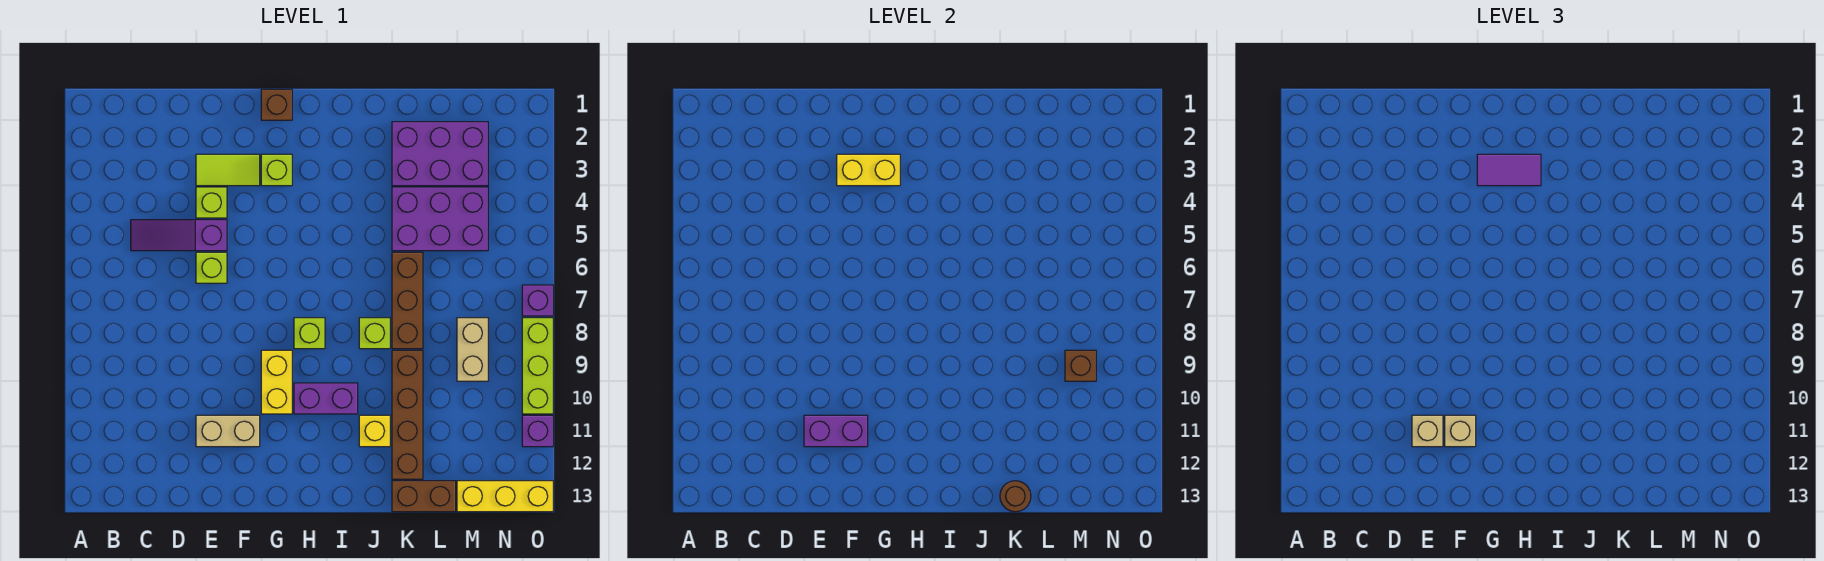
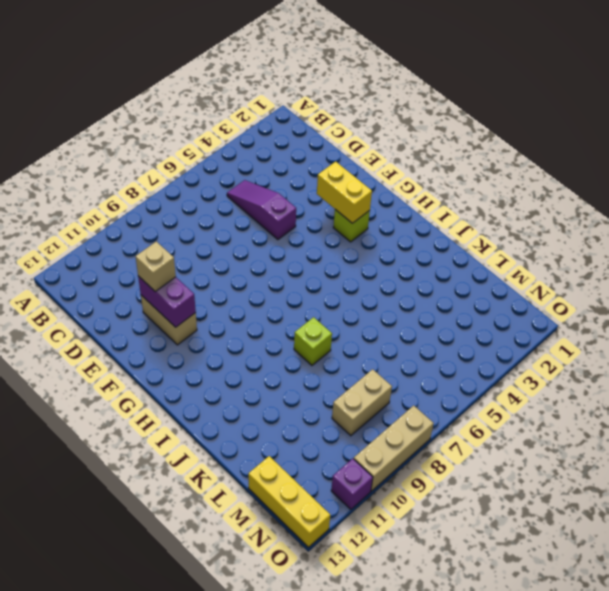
tan 1x3 brick [354,406,434,491] -> lime 1x3 brick [522,318,553,414]
none -> lime 1x2 tile [196,154,260,186]
none -> lime 1x1 brick [196,187,227,218]
none -> lime 1x1 brick [196,252,227,283]

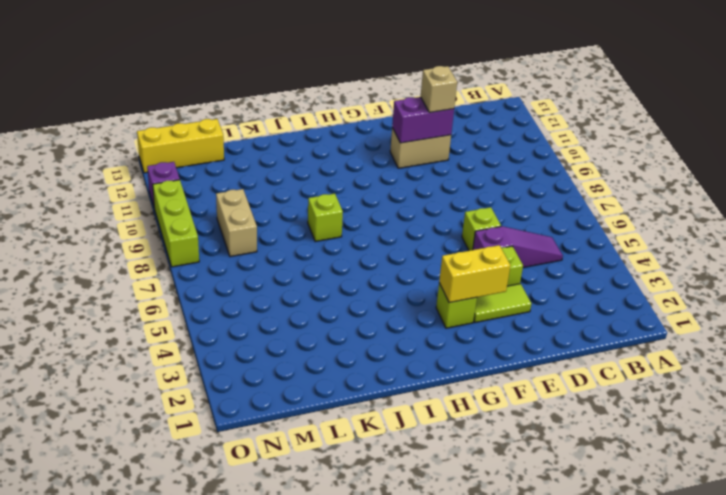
none -> brown 1x1 brick [261,89,292,120]
none -> yellow 1x2 brick [261,350,292,414]
none -> lime 1x1 brick [294,318,325,349]

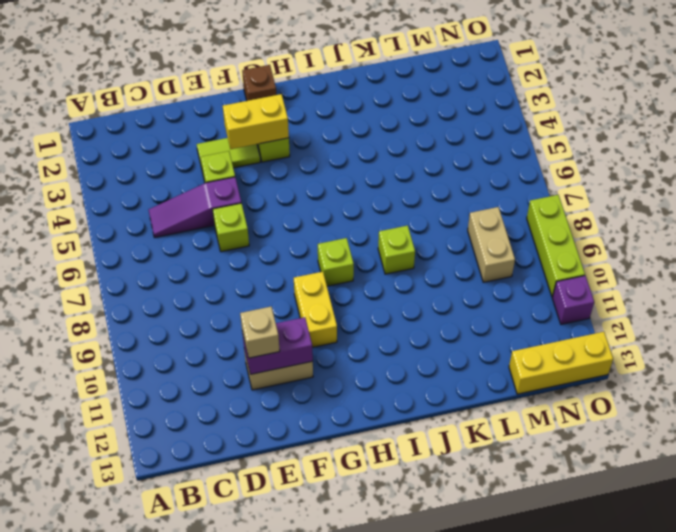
none -> purple 1x2 brick [294,383,358,414]
none -> yellow 1x1 brick [359,415,390,447]
none -> purple 2x3 brick [392,122,488,186]

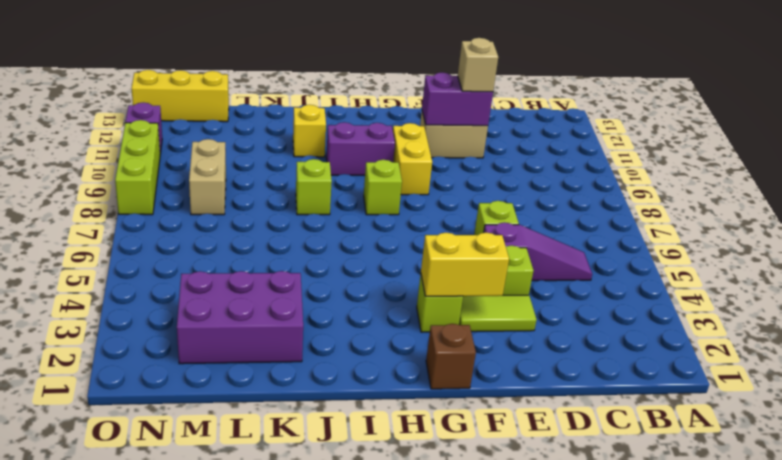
none -> purple 2x3 brick [392,187,488,251]
none -> brown 1x3 brick [392,252,423,349]
none -> brown 1x4 brick [392,350,423,479]

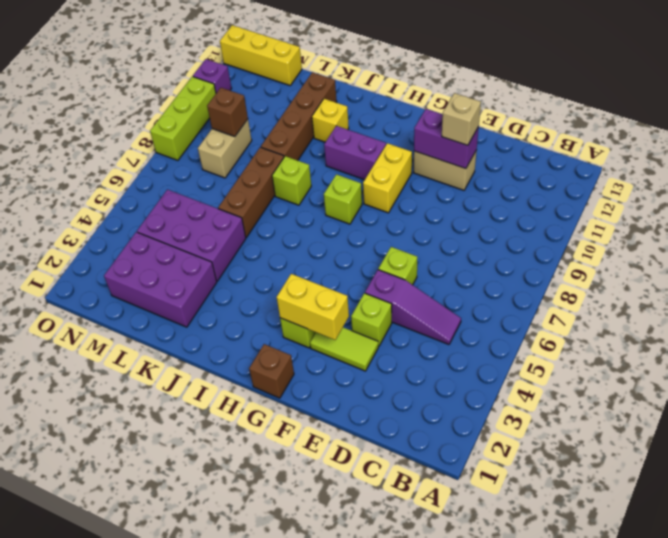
none -> brown 1x2 brick [392,481,456,512]
none -> purple 1x1 brick [522,285,553,316]
none -> brown 1x1 round brick [1000,481,1031,512]

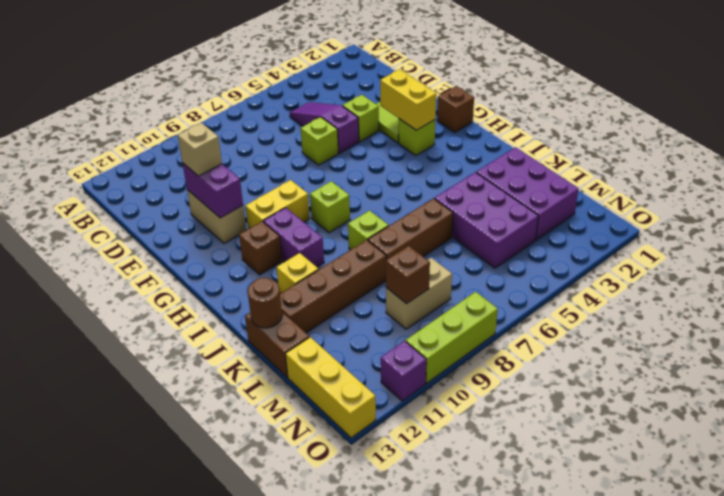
brown 1x1 brick [239,221,282,275] -> none
none -> purple 1x1 brick [522,285,553,316]
none -> tan 1x1 brick [1445,415,1476,447]
none -> purple 1x2 tile [1477,154,1541,186]

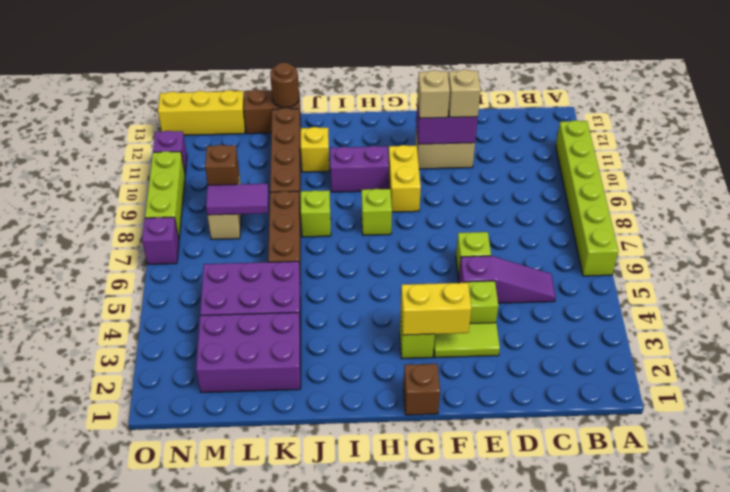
lime 1x6 brick [556,120,618,276] -> none
purple 1x2 tile [206,184,269,215] -> purple 1x2 tile moved to [1477,154,1541,186]

